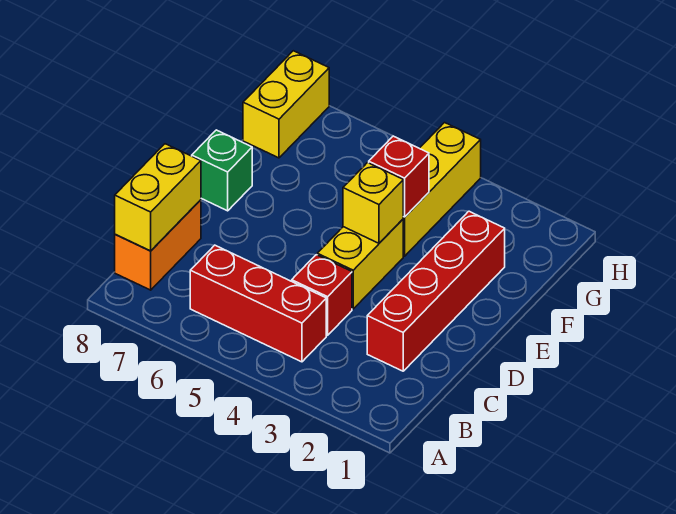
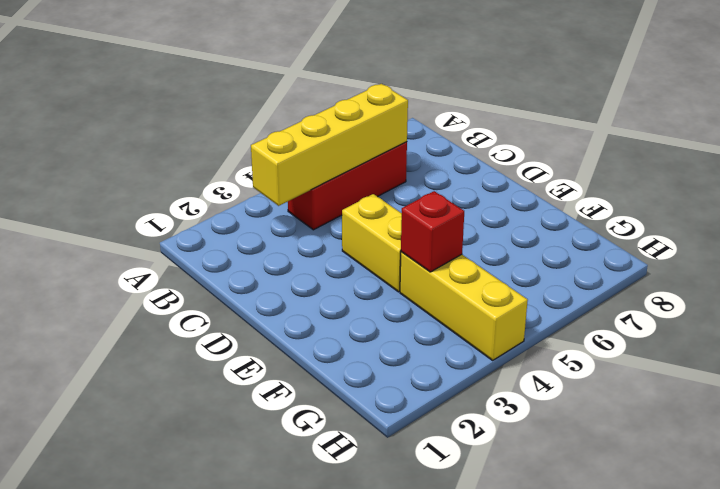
yellow 1x4 brick [251,84,408,206] -> none
none -> orange 1x2 brick [115,200,201,290]
none -> red 1x4 brick [367,211,505,371]

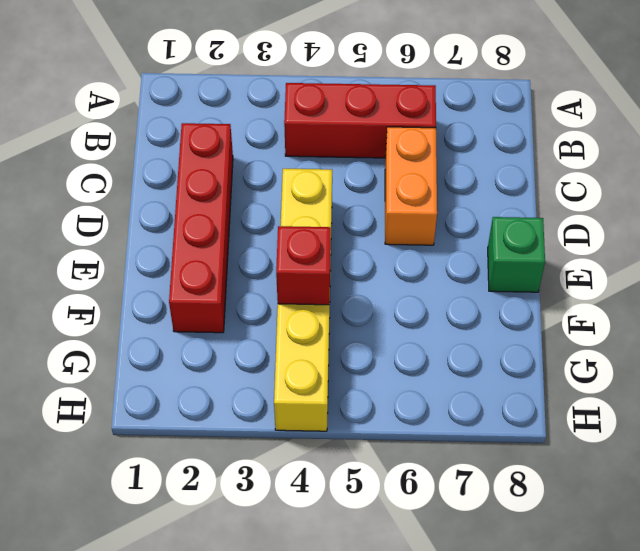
orange 1x2 brick [385,127,437,245] -> orange 1x2 brick moved to [115,200,201,290]
none -> red 1x1 brick [292,255,352,335]
none -> yellow 1x2 brick [243,51,329,158]

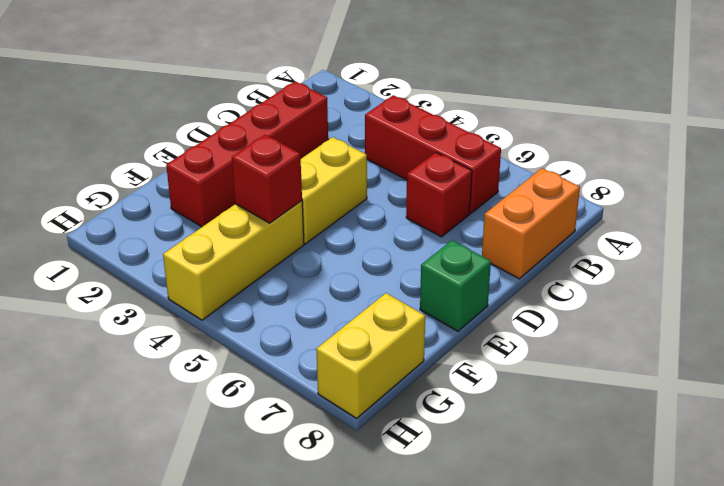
red 1x1 brick [406,152,472,237] -> red 1x1 brick moved to [292,255,352,335]
none -> yellow 1x2 brick [115,144,201,251]
none -> yellow 1x1 brick [343,163,403,243]

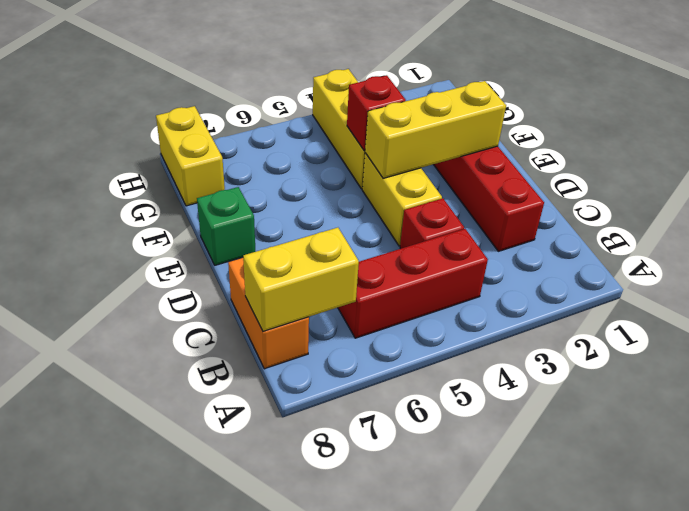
yellow 1x2 brick [243,228,359,332] -> yellow 1x2 brick turned to [115,144,201,251]
yellow 1x3 brick [365,81,506,178] -> yellow 1x1 brick [343,163,403,243]

